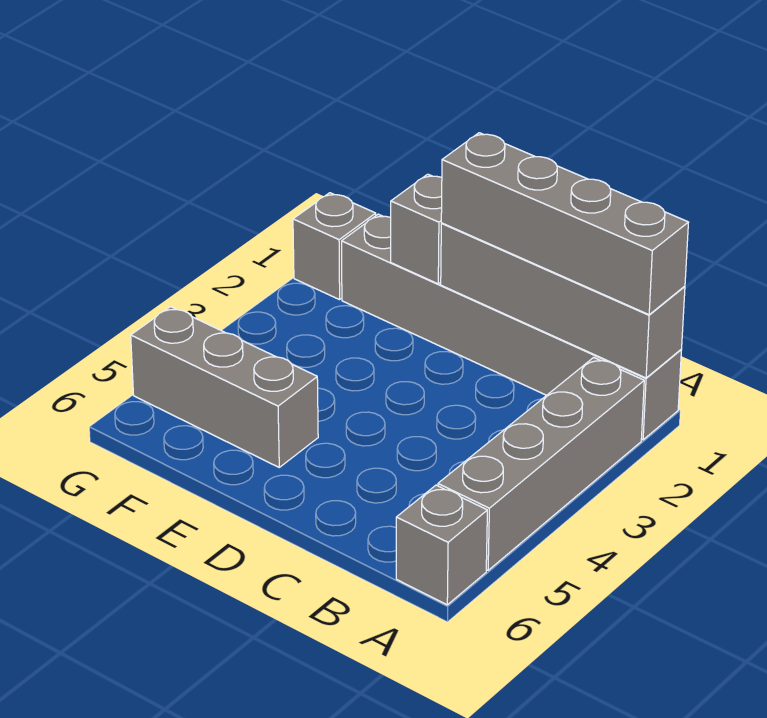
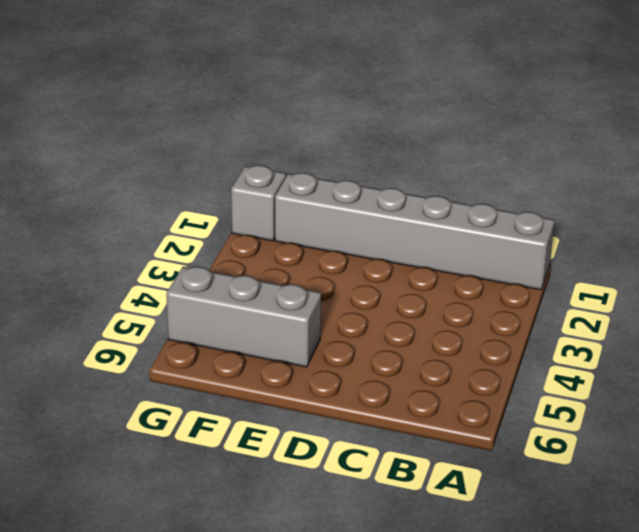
none -> grey 1x4 brick [438,357,644,570]
none -> grey 1x1 brick [396,485,487,605]

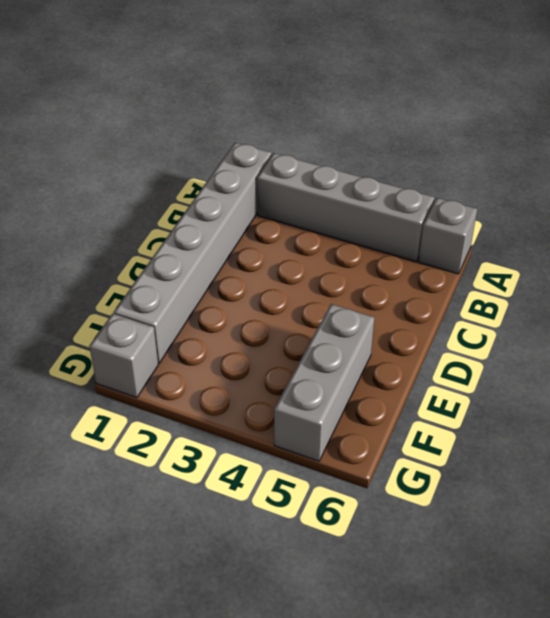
none -> grey 1x4 brick [441,223,685,378]
none -> grey 1x1 brick [391,174,442,284]

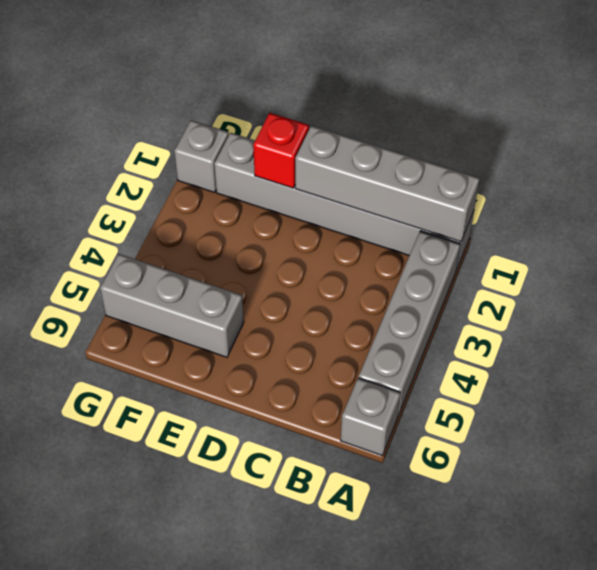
red 1x1 brick [253,113,309,188] -> grey 1x1 brick [391,174,442,284]
none -> grey 1x4 brick [441,133,689,315]

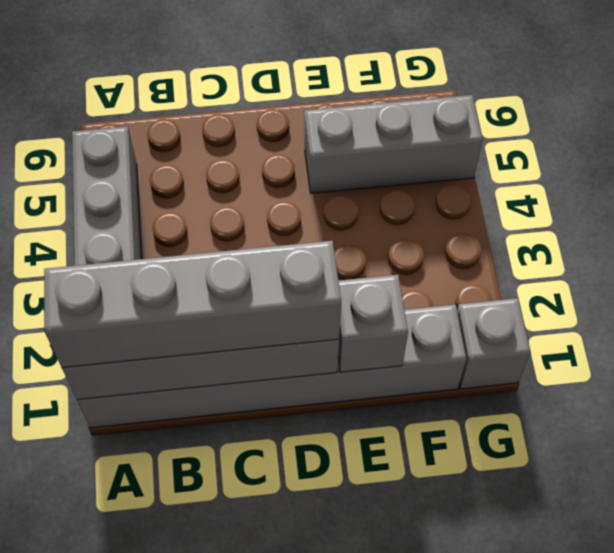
none -> grey 1x1 brick [396,485,487,605]

